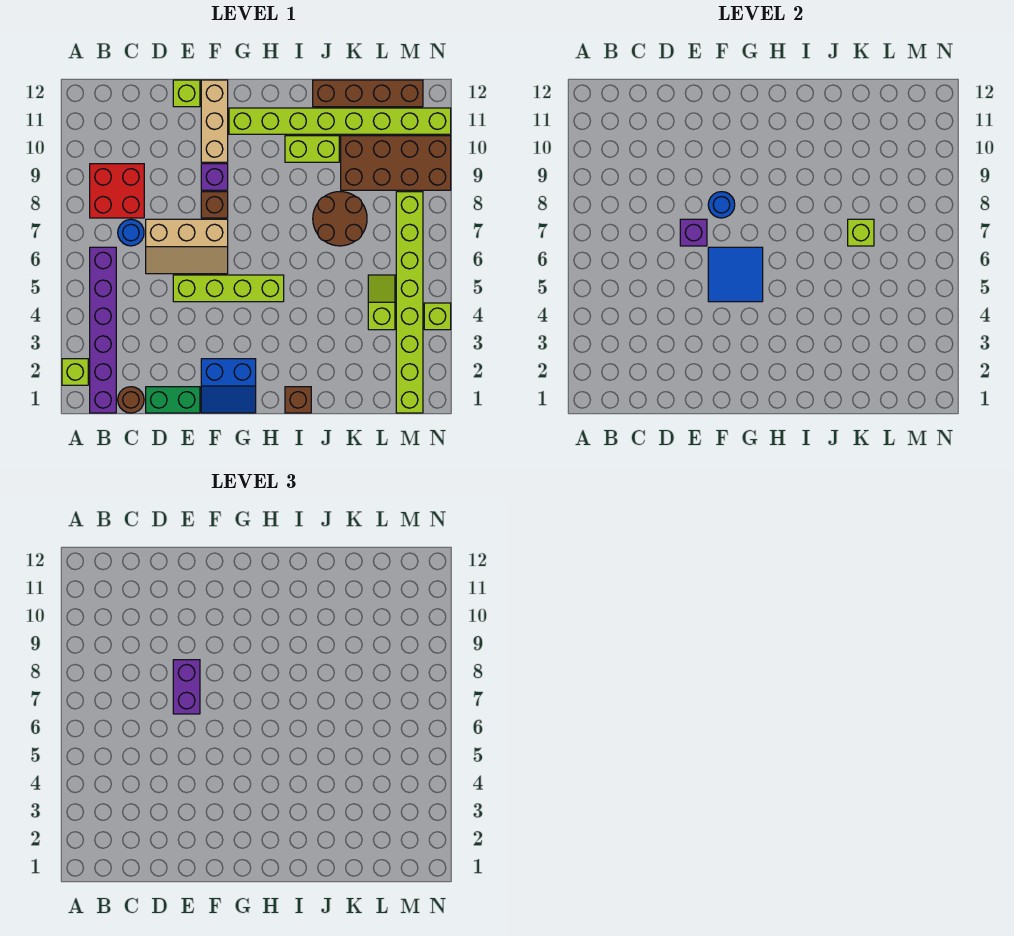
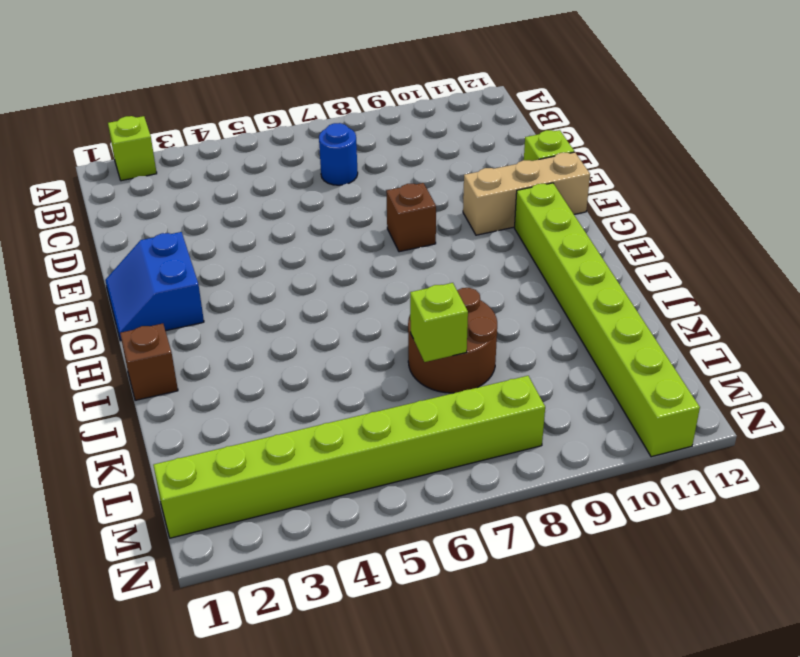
none -> purple 1x6 brick [90,247,116,413]
none -> red 2x2 brick [90,164,144,218]
none -> brown 1x1 round brick [118,387,144,413]

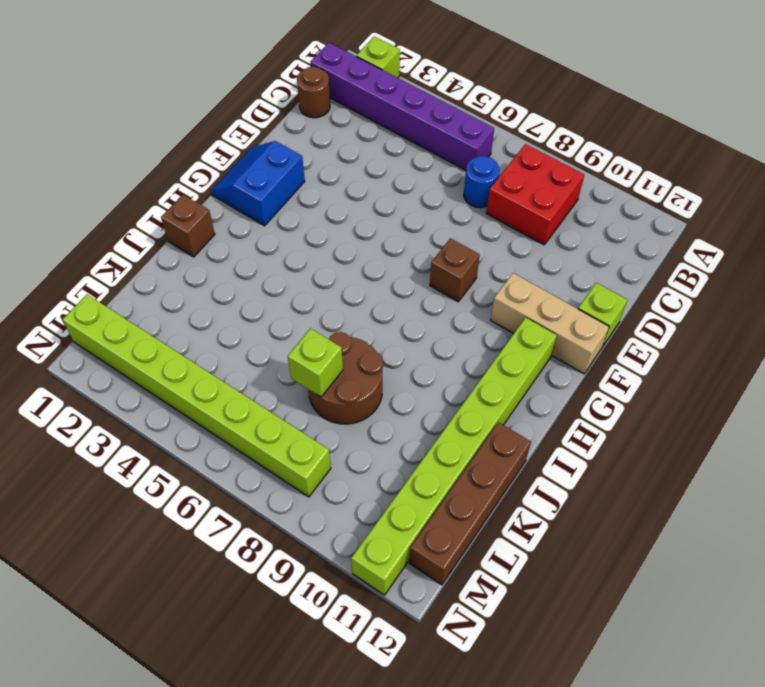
none -> green 1x2 brick [146,387,200,413]
none -> tan 2x3 slope [146,219,228,274]
none -> lime 1x4 brick [173,275,284,302]

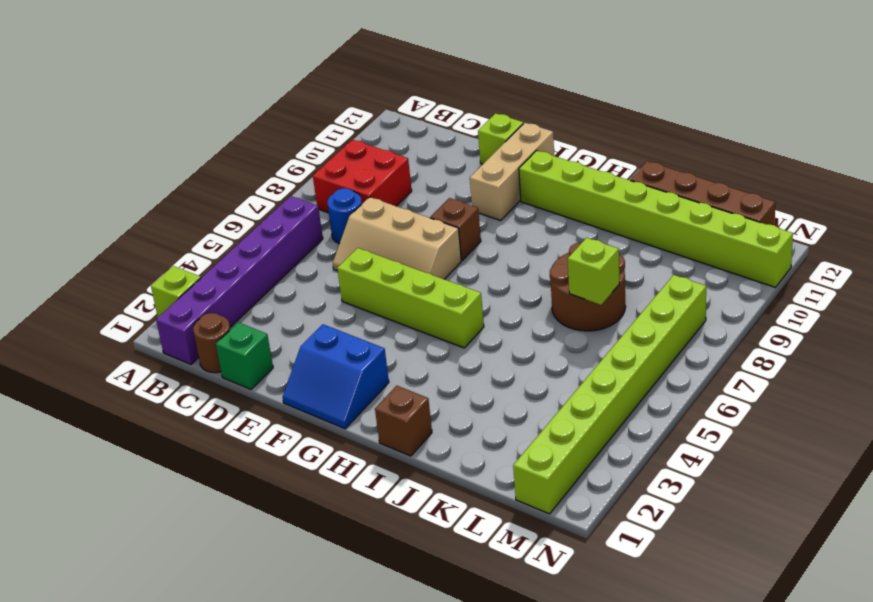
green 1x1 brick [216,322,273,389] -> green 1x2 brick [146,387,200,413]
none -> purple 1x1 brick [201,164,228,190]
none -> lime 1x2 brick [285,136,339,162]
none -> brown 2x4 brick [341,136,451,190]

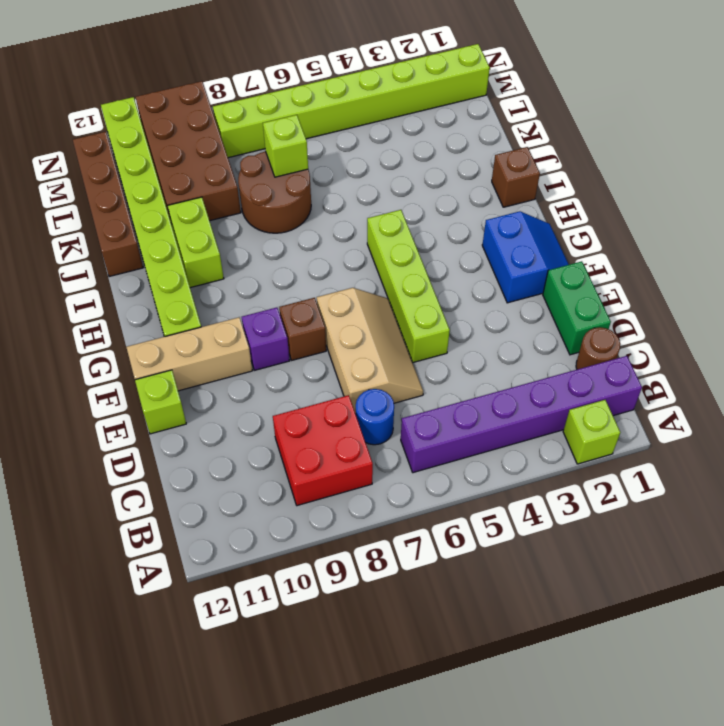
none -> lime 1x2 slope [368,275,395,330]
none -> lime 1x1 brick [424,303,451,330]
none -> purple 1x1 brick [680,219,707,246]

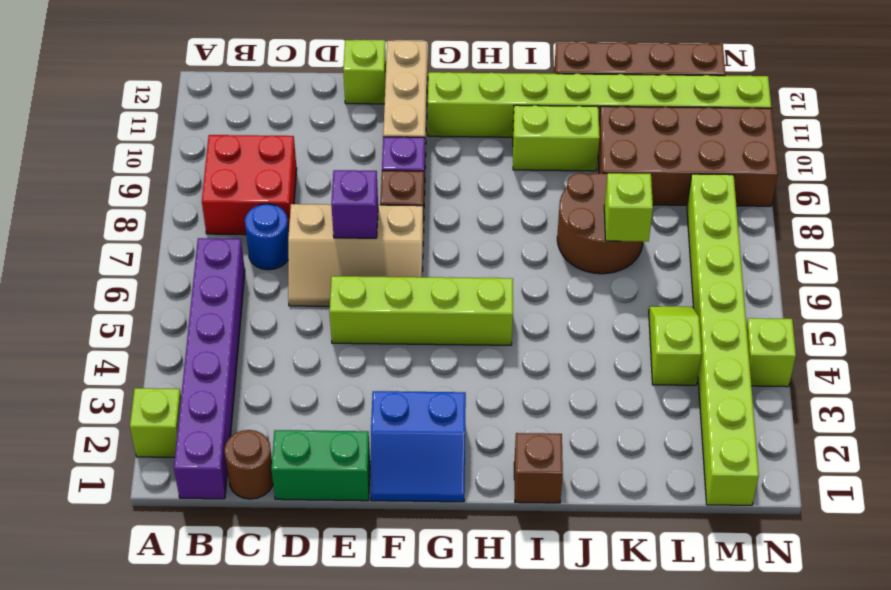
none -> blue 2x2 tile [708,247,763,302]
none -> blue 1x1 round brick [708,192,735,218]
none -> purple 1x2 brick [173,660,200,714]

